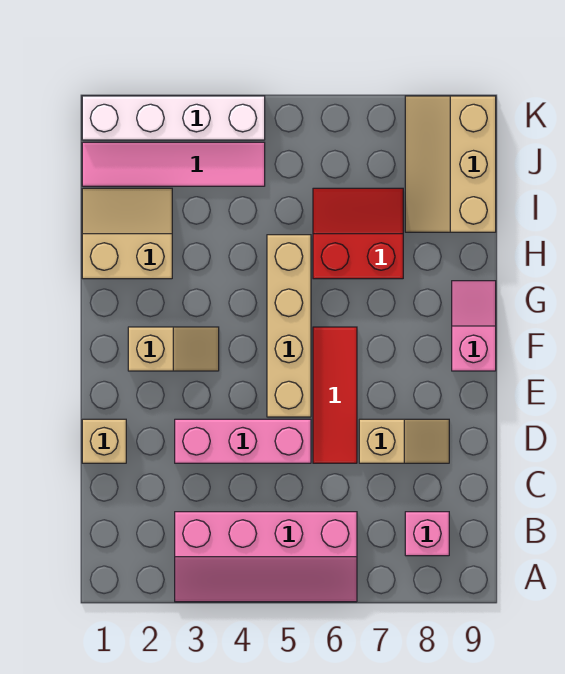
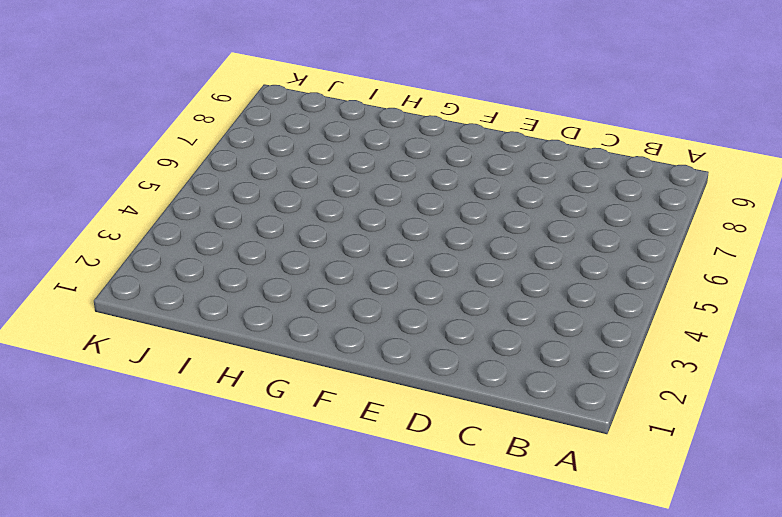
none -> pink 2x4 slope [175,512,357,602]
none -> pink 1x1 brick [405,512,449,556]
none -> tan 1x1 brick [82,419,126,463]

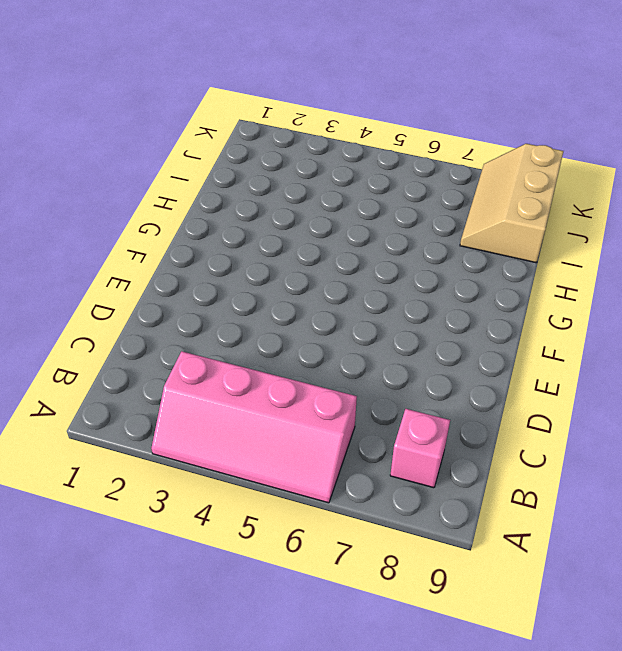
none -> tan 1x1 brick [82,419,126,463]
none -> pink 1x3 brick [175,419,311,463]
none -> red 1x3 tile [313,327,357,463]

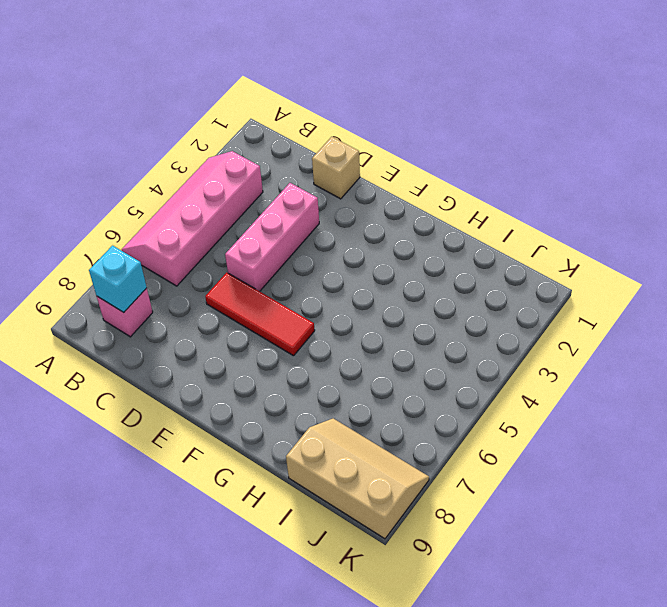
cyan 1x1 brick [89,246,147,312] -> none
none -> tan 1x2 slope [359,419,449,463]
none -> tan 1x4 brick [267,235,311,417]
none -> tan 1x2 slope [128,327,219,371]

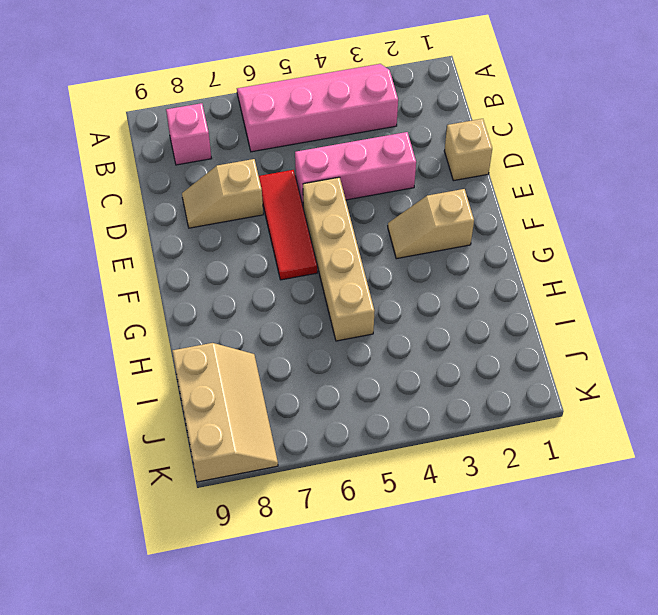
none -> pink 1x2 slope [452,281,496,371]
none -> tan 2x2 slope [82,188,172,279]
none -> red 2x2 slope [313,188,403,279]

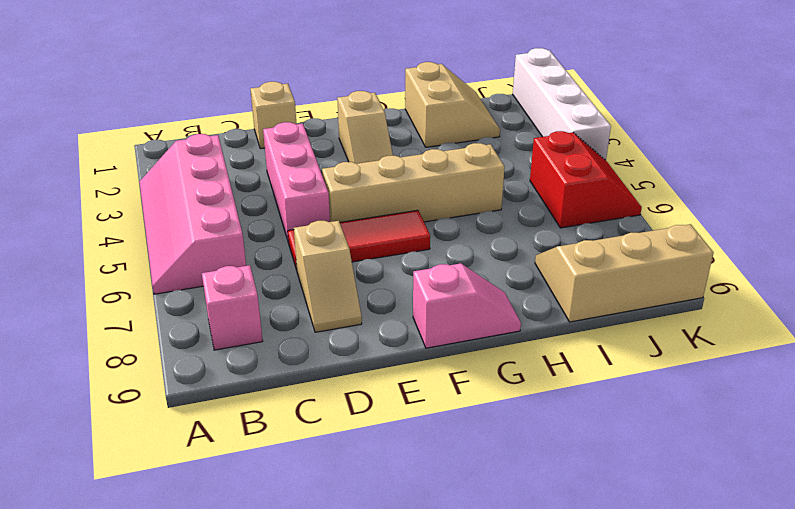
red 2x2 slope [530,131,642,228] -> red 2x2 slope moved to [313,188,403,279]
none -> pink 1x4 tile [82,142,265,186]

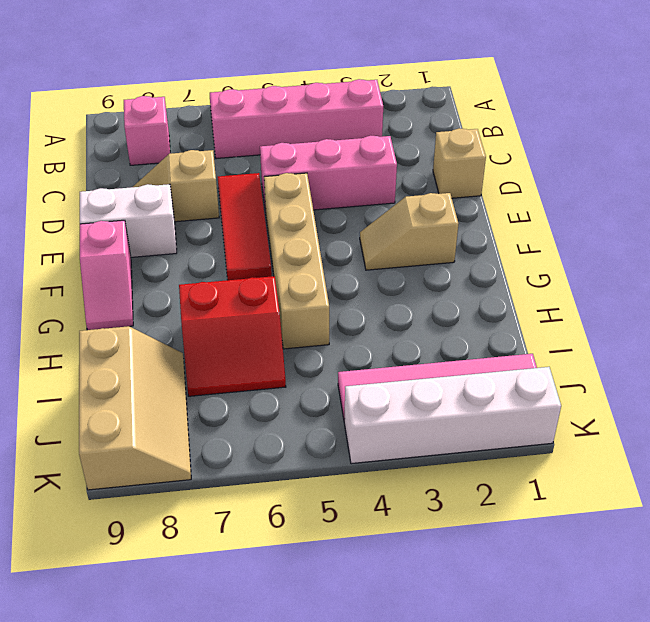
white 1x2 brick [80,184,177,257] -> none
none -> tan 2x2 slope [82,188,172,279]

